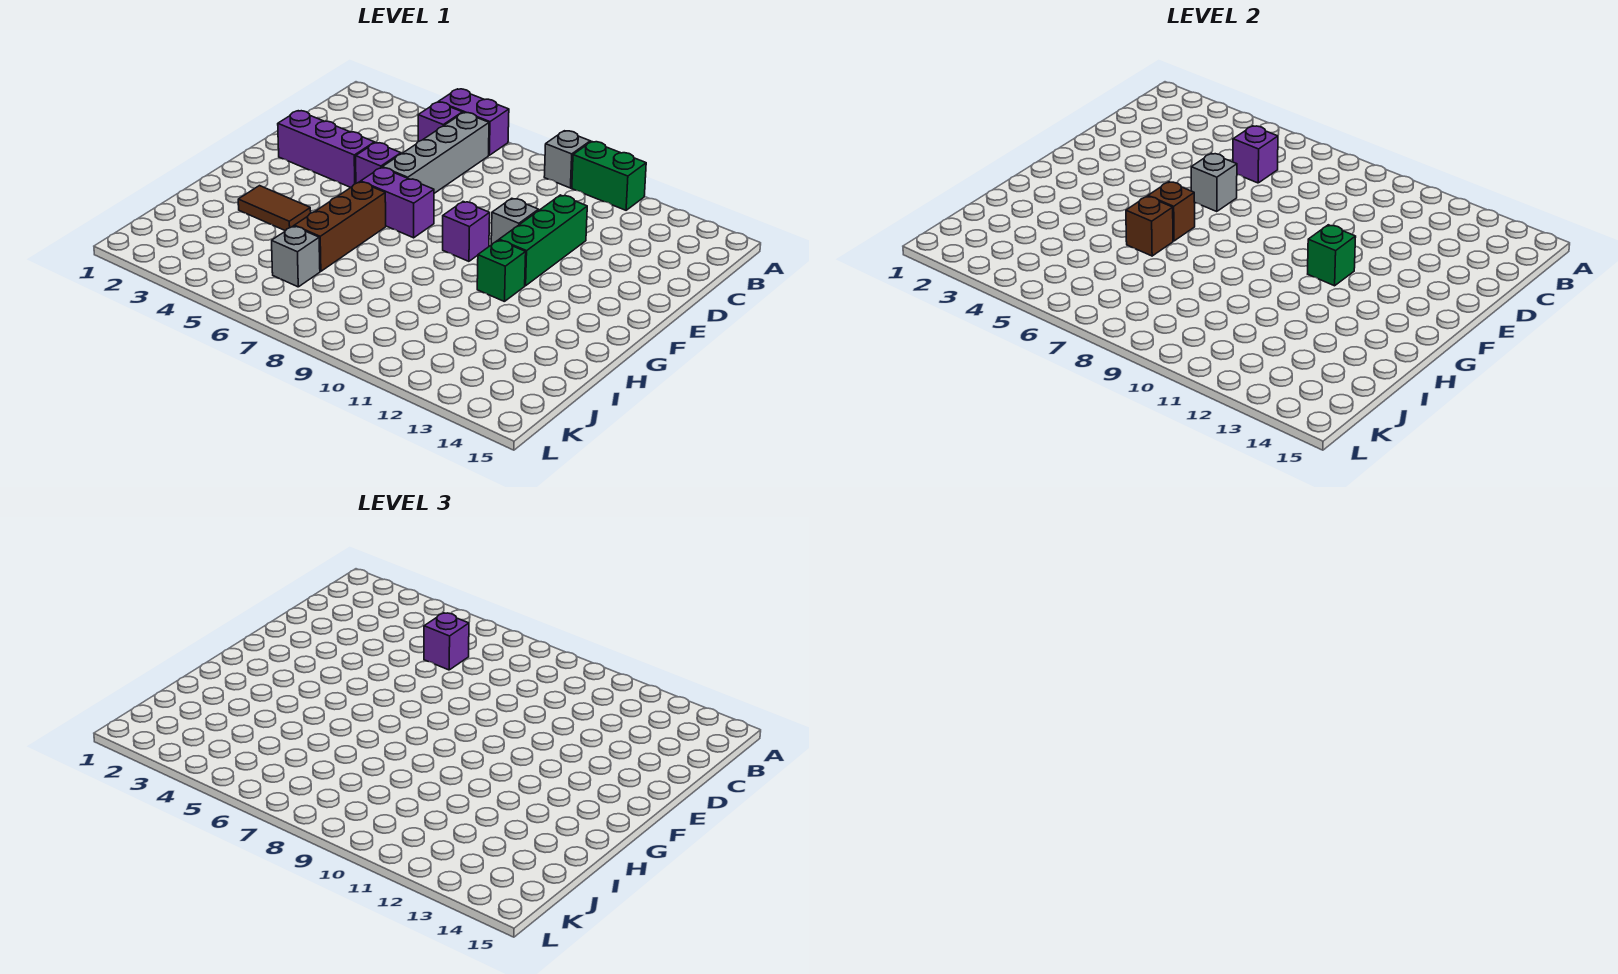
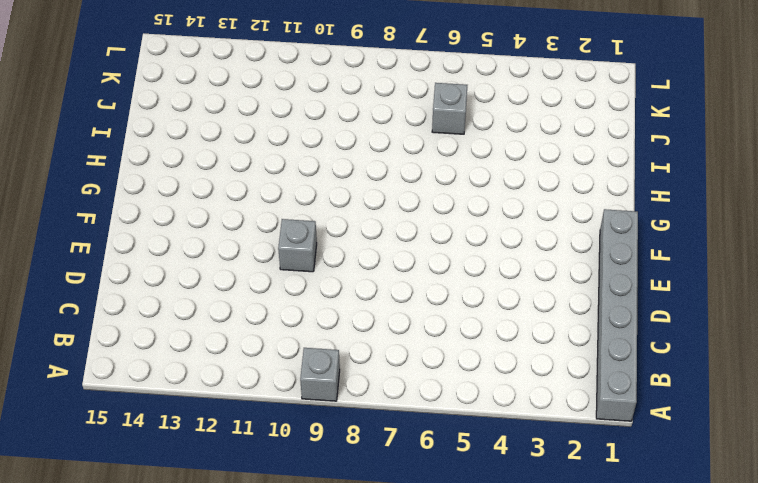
grey 1x6 brick [596,209,638,421] -> none
none -> purple 1x2 brick [439,89,509,155]
none -> green 1x2 brick [572,141,646,210]
none -> purple 1x1 brick [418,102,463,141]

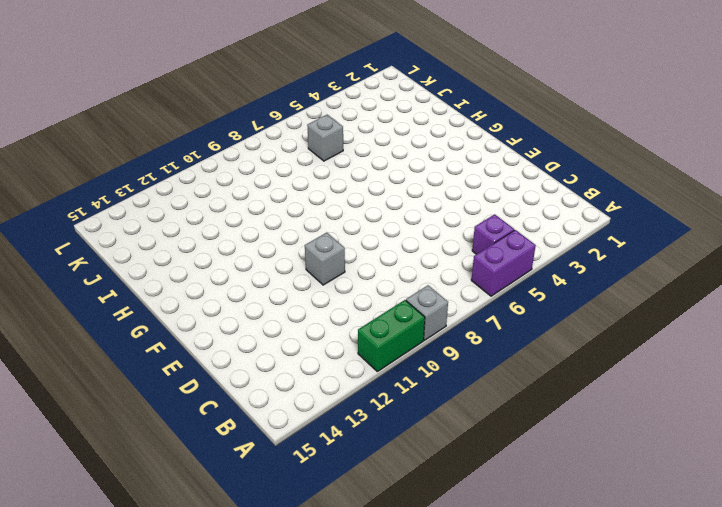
none -> grey 1x4 brick [382,113,489,193]
none -> green 1x3 brick [499,195,587,286]
none -> purple 1x3 brick [278,111,375,188]

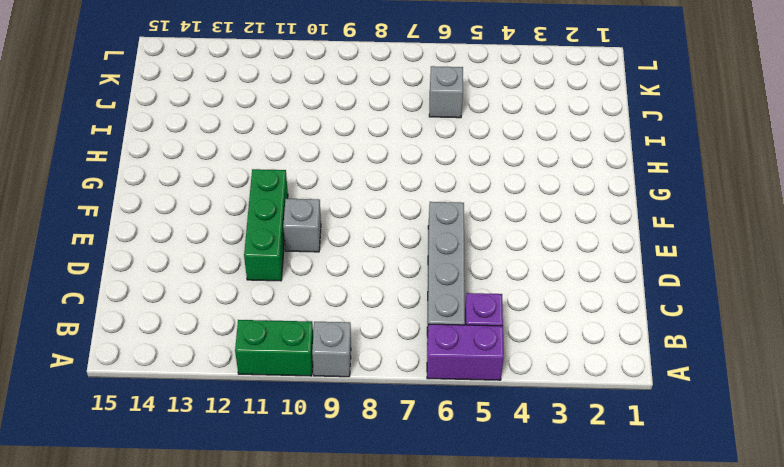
none -> purple 1x3 brick [278,111,375,188]
none -> purple 1x1 brick [356,143,401,183]
none -> purple 1x2 brick [361,167,434,238]

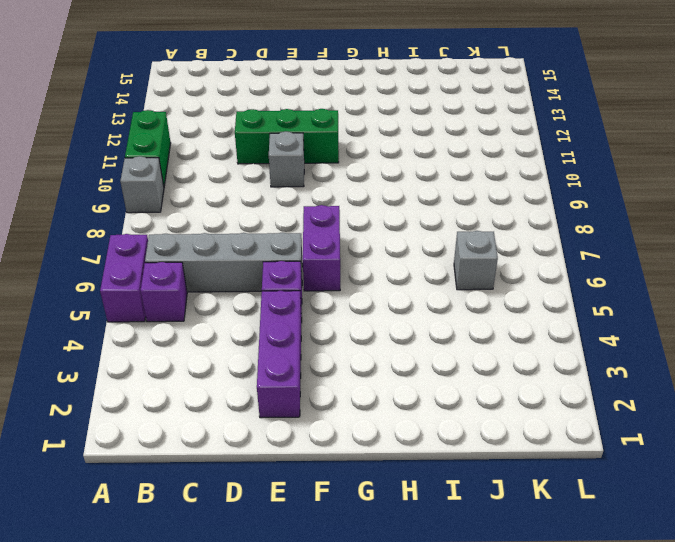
none -> purple 1x1 brick [443,202,490,261]
none -> brown 1x3 brick [294,182,386,271]
none -> green 1x1 brick [477,240,526,302]

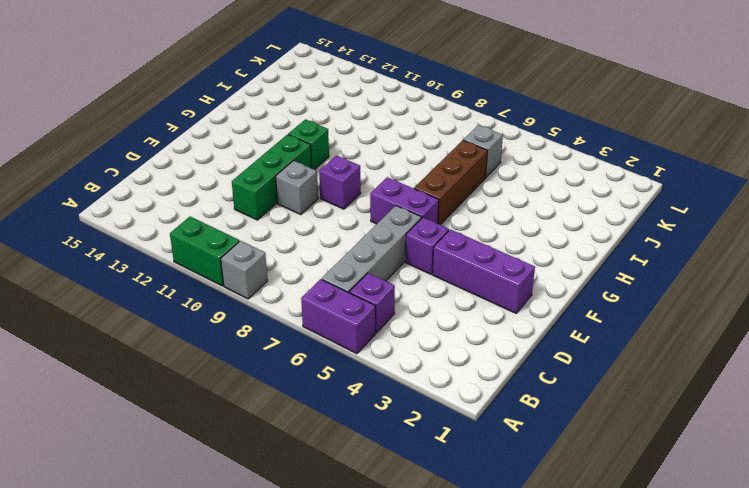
none -> brown 1x2 tile [238,186,311,231]
none -> purple 1x1 brick [1233,126,1278,183]
none -> grey 1x1 brick [1191,153,1237,212]

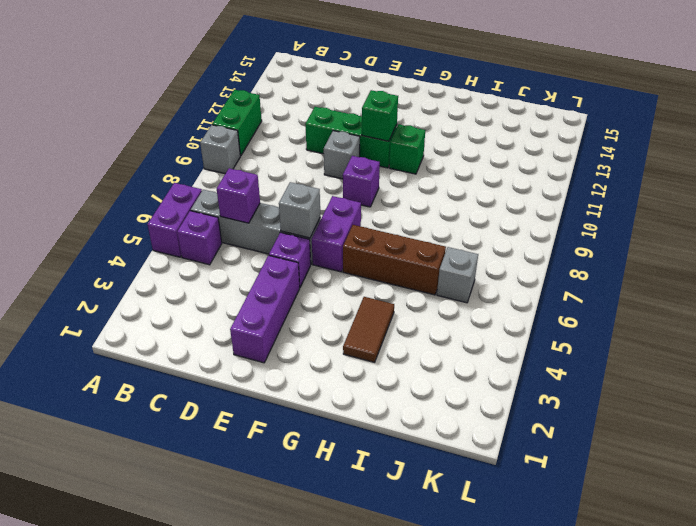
none -> brown 1x1 brick [1148,182,1195,241]
none -> brown 1x1 brick [1126,196,1173,256]
none -> purple 1x1 brick [424,613,469,670]

